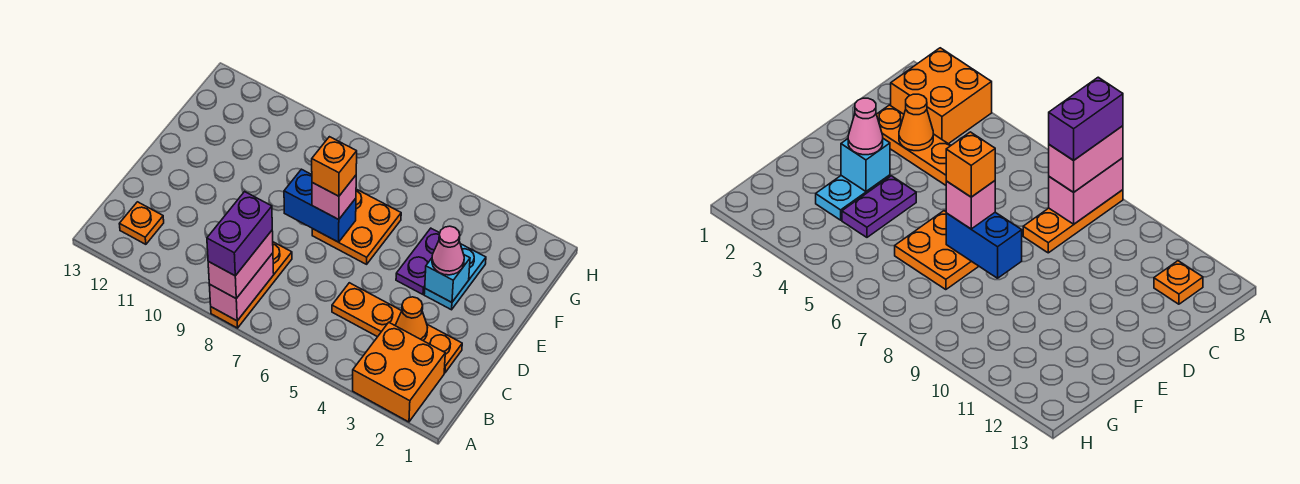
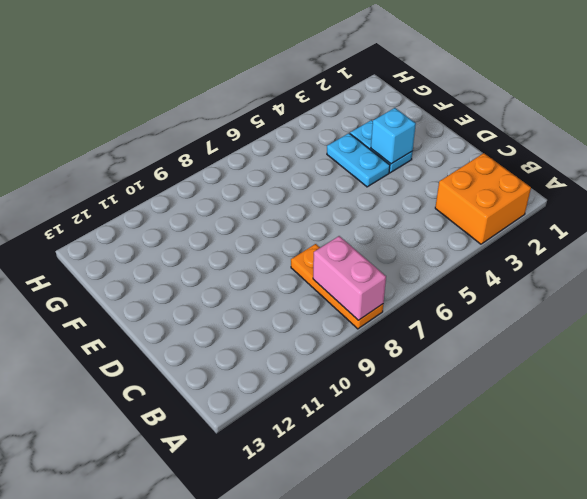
cyan 1x2 plate [327,133,390,187] -> purple 1x2 plate [396,228,440,294]
none -> orange 1x1 plate [120,202,164,244]
none -> orange 1x4 plate [332,283,462,373]
none -> orange 2x2 plate [312,189,401,264]

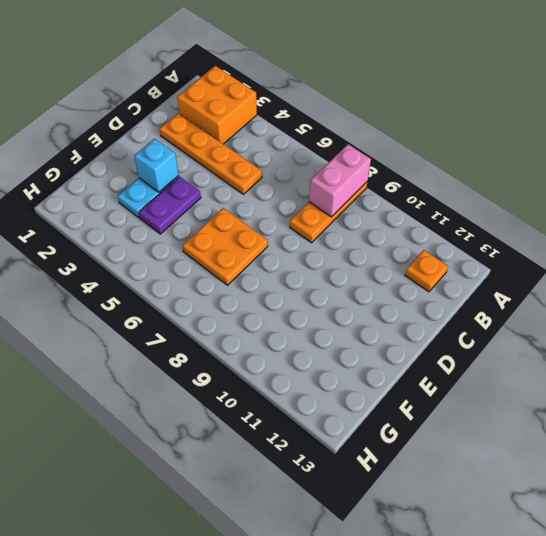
none -> orange 1x1 cone [396,297,428,340]
none -> blue 1x2 brick [284,169,356,242]
none -> pink 1x2 brick [208,231,273,298]

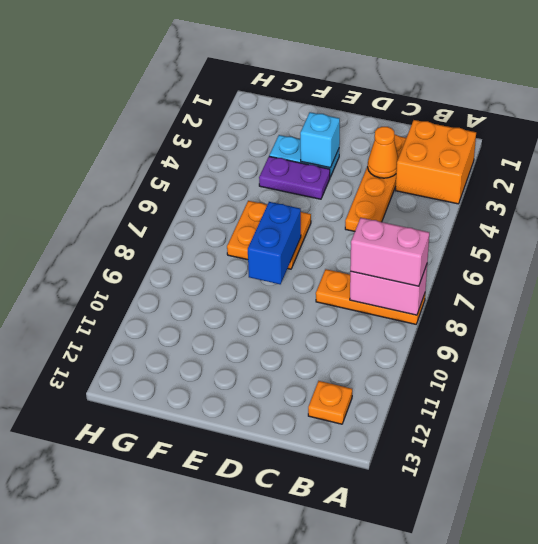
none -> pink 1x1 cone [432,226,464,275]
none -> pink 1x1 brick [312,175,356,220]
none -> purple 1x2 brick [207,192,272,276]

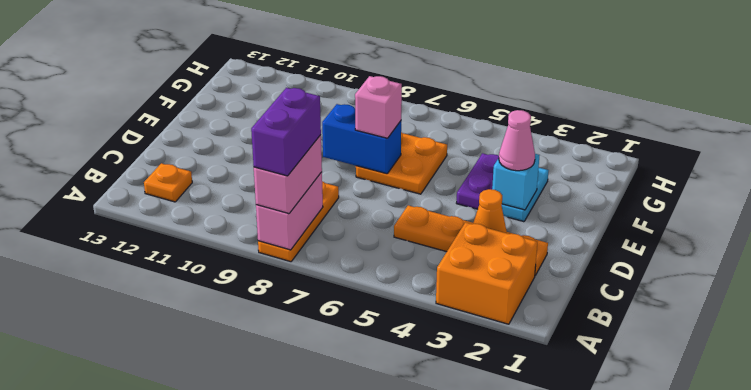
none -> orange 1x1 brick [312,137,357,196]

